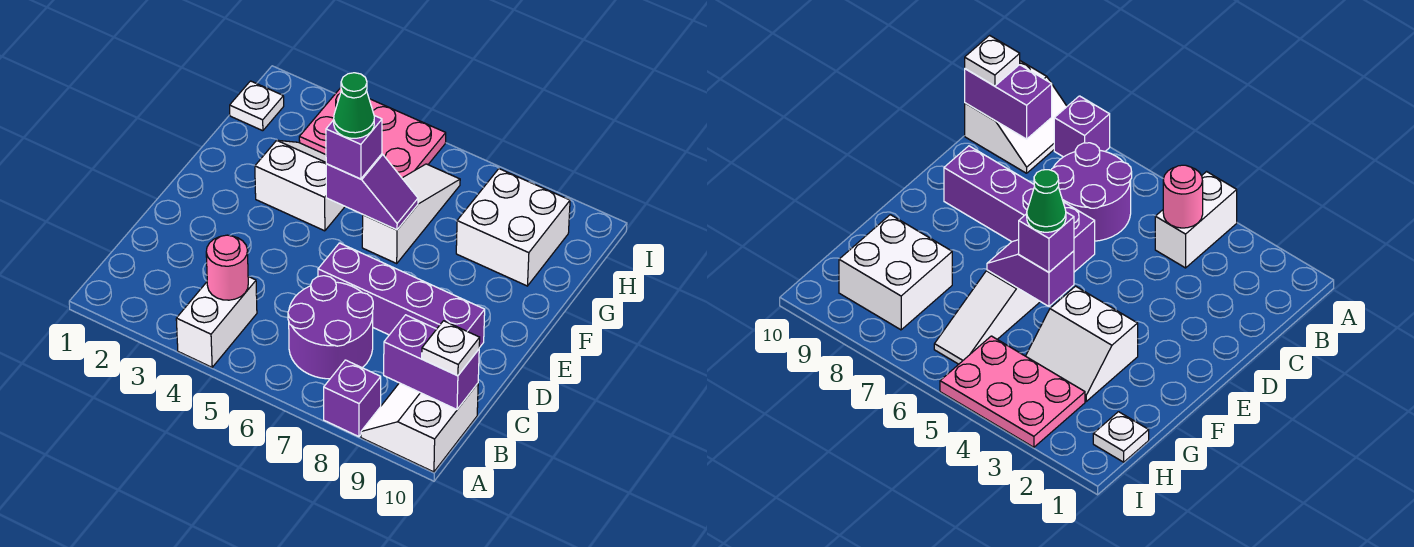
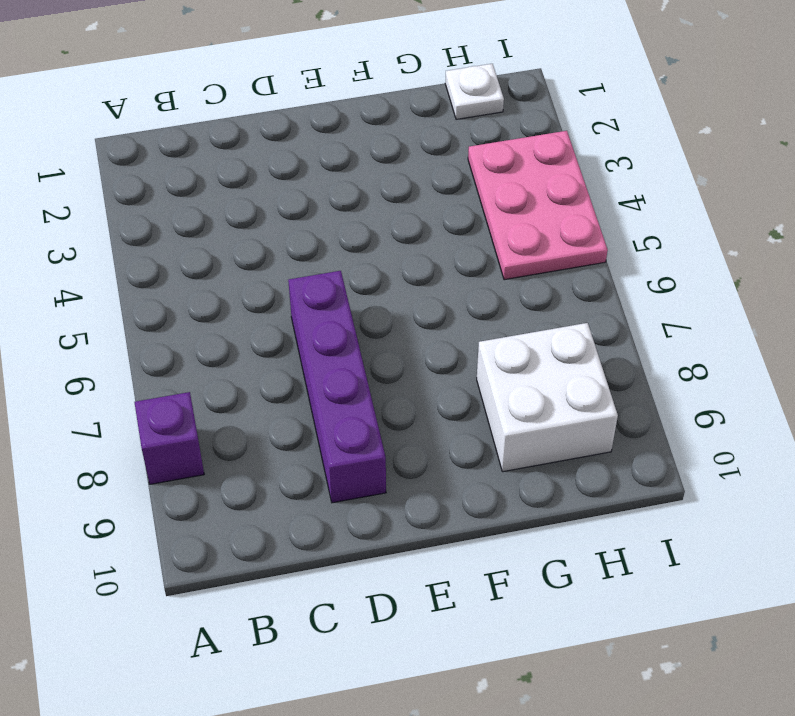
none -> white 1x2 brick [176,277,257,367]
none -> white 2x2 slope [361,383,478,472]
none -> purple 2x2 round brick [288,276,373,379]

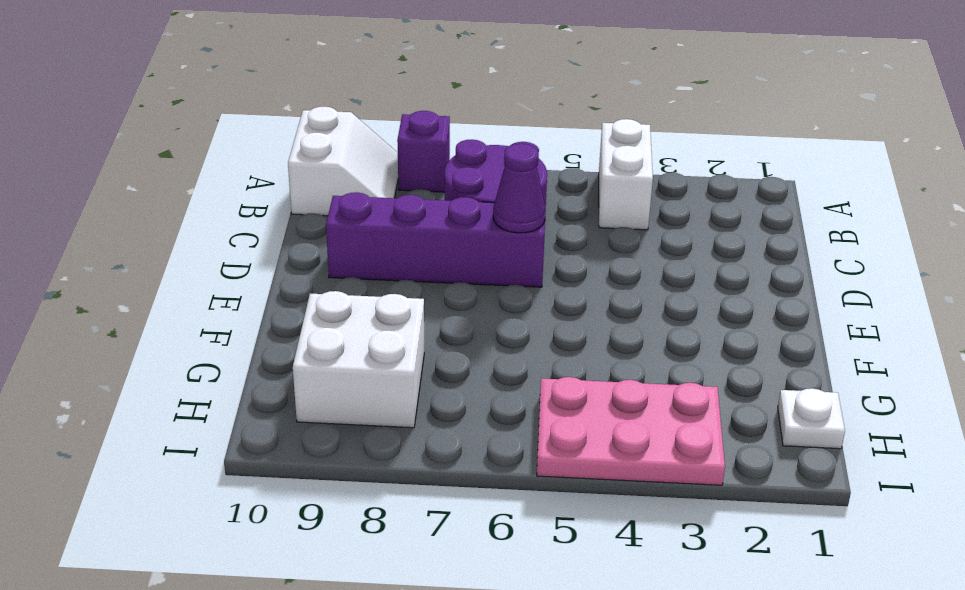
purple 1x1 cone [493,144,546,233] -> none
none -> white 2x2 slope [255,140,345,231]
none -> white 1x3 slope [362,164,460,263]
none -> pink 1x1 round brick [206,235,248,300]

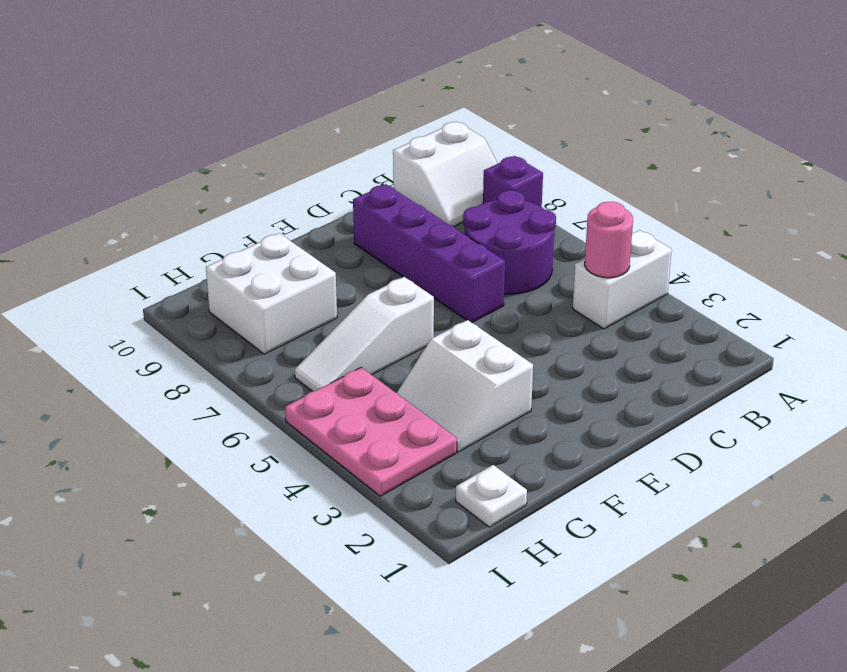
none -> purple 1x2 brick [384,315,479,409]
none -> purple 1x2 slope [326,154,418,230]
none -> white 1x1 plate [422,321,480,376]

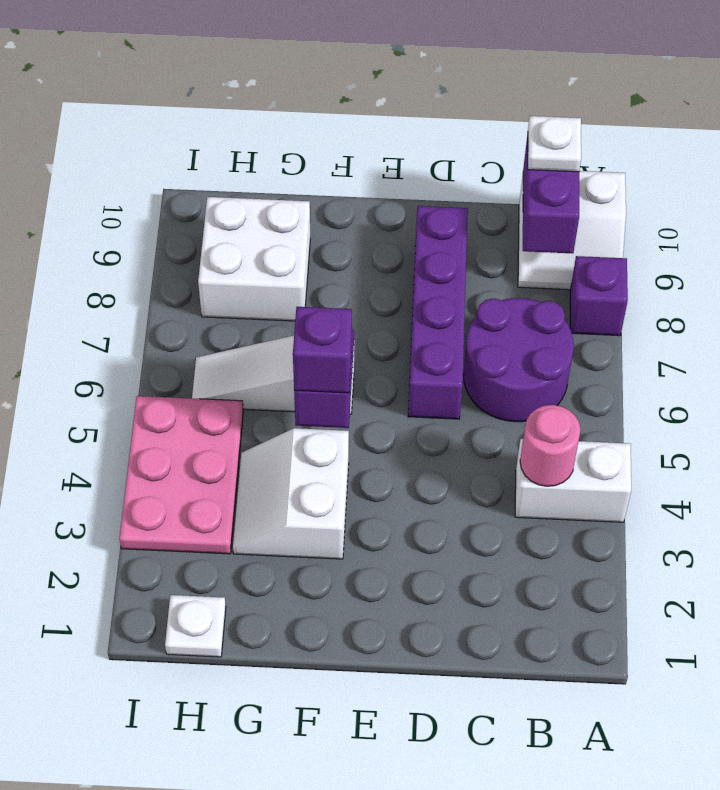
none -> green 1x1 cone [334,73,374,138]

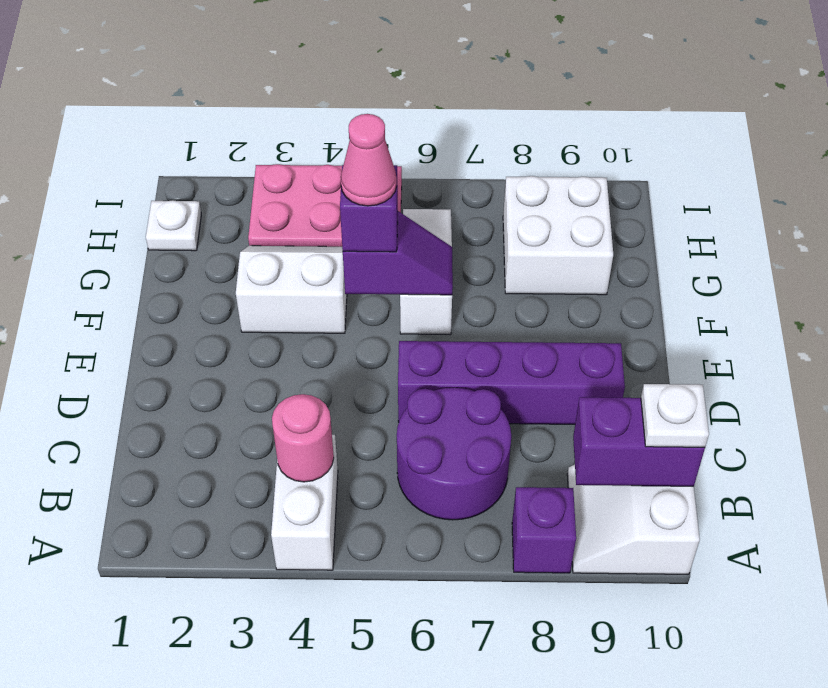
pink 1x1 cone [341,114,397,206] -> green 1x1 cone [334,73,374,138]

